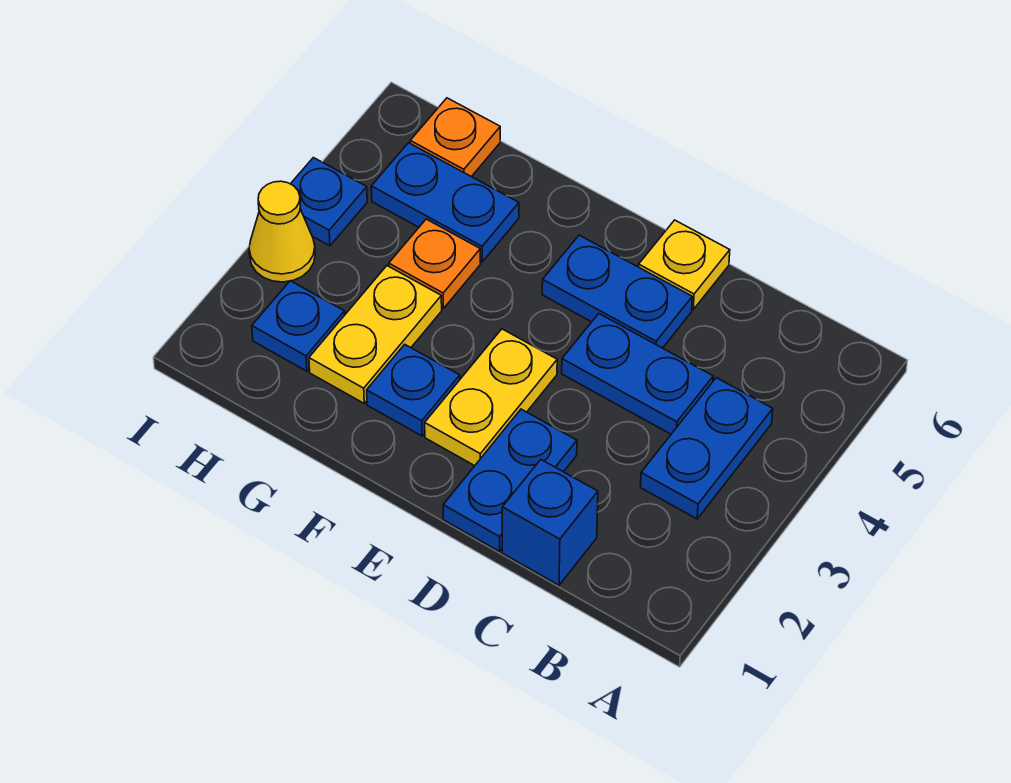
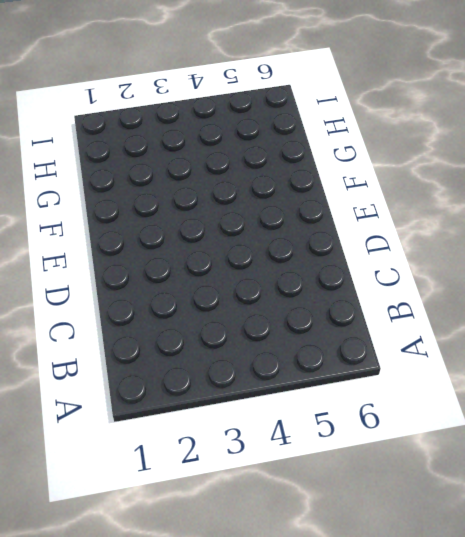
none -> blue 1x2 plate [641,378,773,519]
none -> blue 1x1 brick [502,460,598,585]
none -> blue 1x2 plate [562,314,713,434]

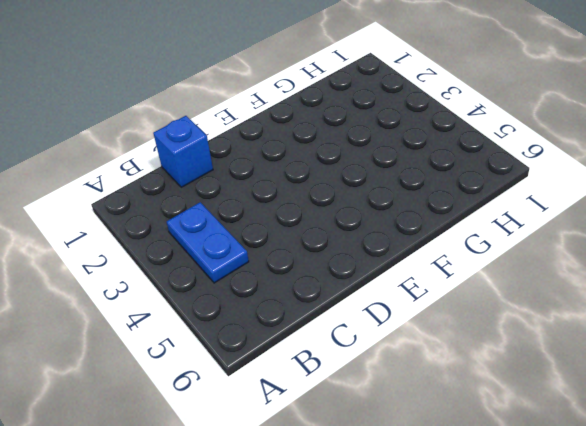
none -> blue 1x2 plate [562,314,713,434]
none -> blue 1x2 plate [443,409,577,551]
none -> blue 1x2 plate [542,235,692,348]

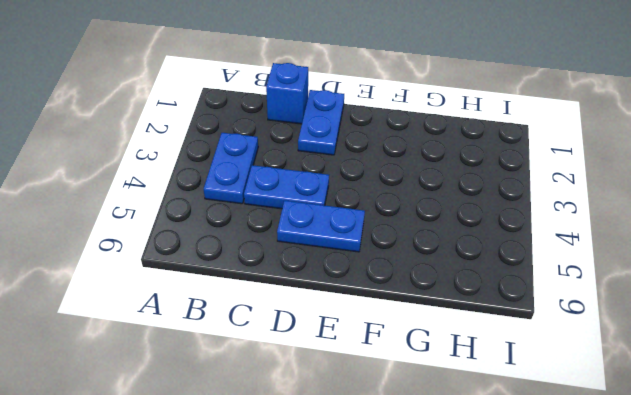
none -> yellow 1x1 plate [639,220,730,309]
none -> yellow 1x2 plate [425,329,557,466]
none -> blue 1x1 plate [367,344,460,436]

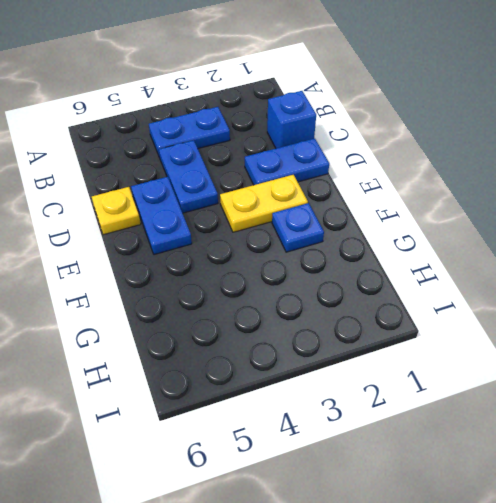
none -> yellow 1x2 plate [309,266,442,403]
none -> orange 1x1 plate [389,219,480,308]
none -> blue 1x2 plate [371,143,519,262]

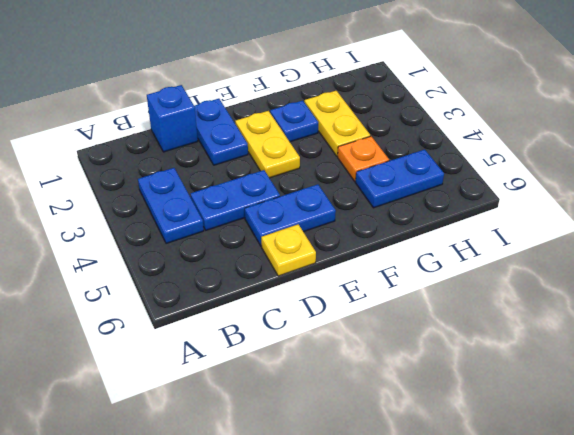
none -> blue 1x1 plate [252,281,345,371]
none -> orange 1x1 plate [410,98,500,177]
none -> yellow 1x1 cone [249,181,315,282]

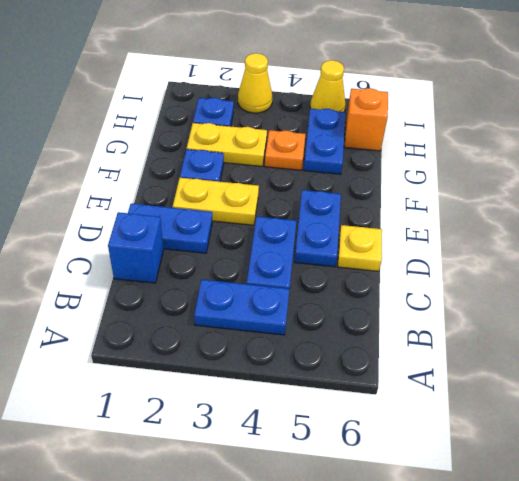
orange 1x1 brick [344,88,388,151] -> orange 1x1 plate [410,98,500,177]
yellow 1x1 cone [310,60,346,112] -> none
none -> blue 1x1 plate [291,158,367,246]

